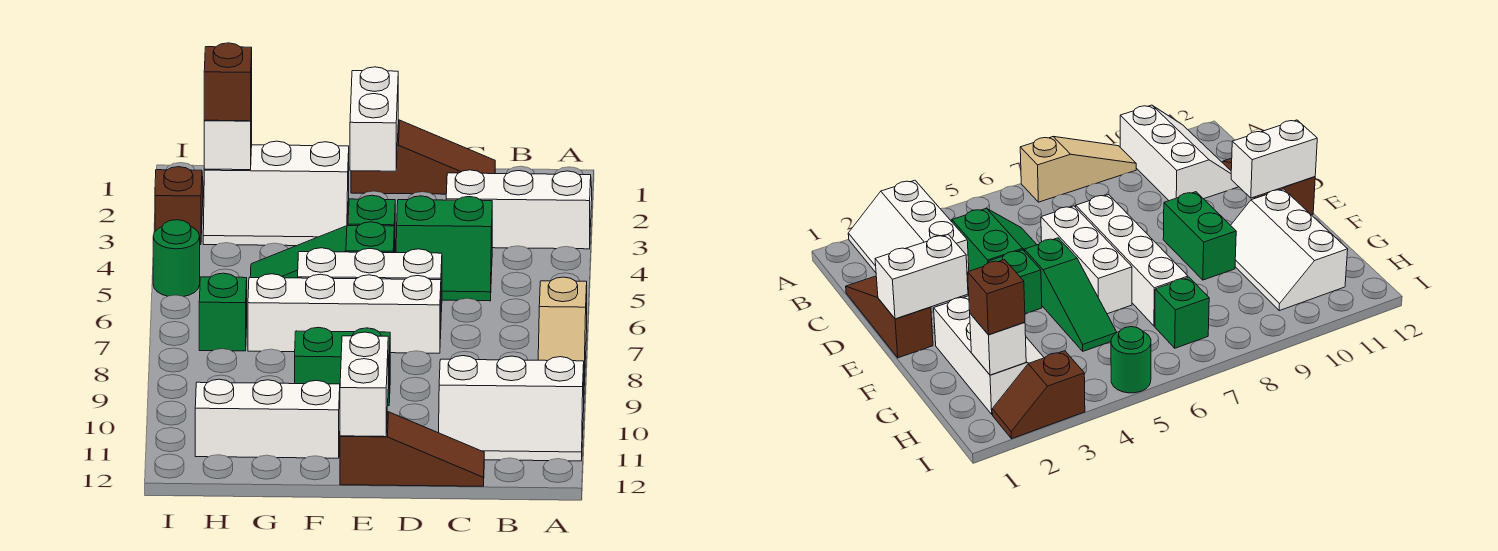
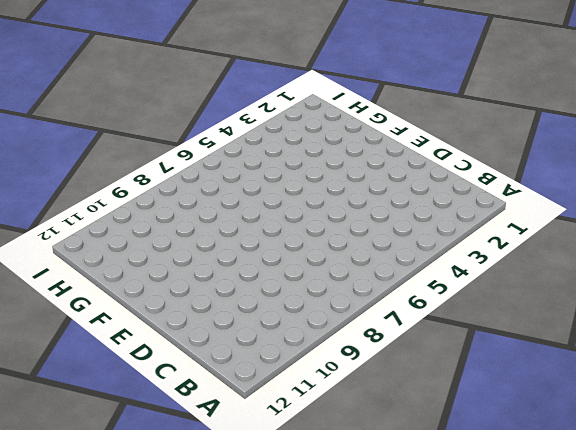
none -> white 2x3 slope [446,170,592,249]
none -> tan 1x3 slope [538,277,587,386]
none -> white 2x3 slope [439,356,584,461]

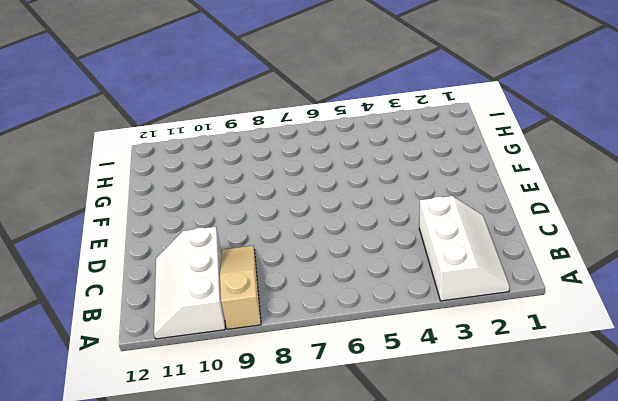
tan 1x3 slope [220,246,261,329] -> tan 1x3 slope turned to [538,277,587,386]
none -> brown 1x3 slope [351,120,495,194]
none -> green 2x2 slope [396,196,492,301]
none -> brown 1x3 slope [340,412,484,486]

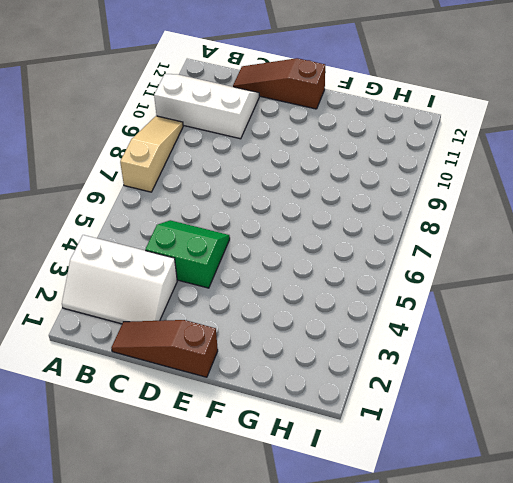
none -> white 1x3 brick [298,248,442,312]
none -> white 1x4 brick [248,274,441,353]
none -> green 1x1 brick [348,195,395,253]

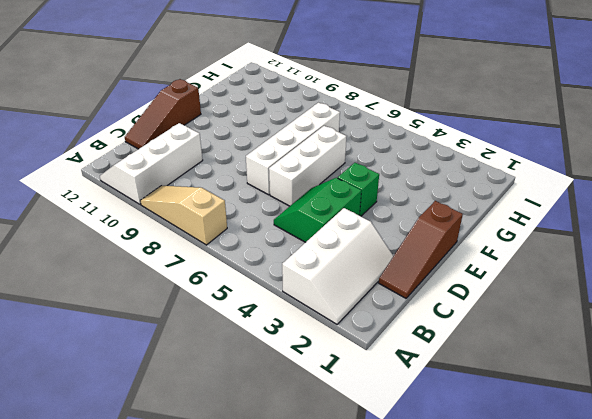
none -> green 1x3 slope [250,222,394,278]
none -> green 1x2 brick [295,327,390,406]
none -> white 2x3 slope [203,141,349,246]

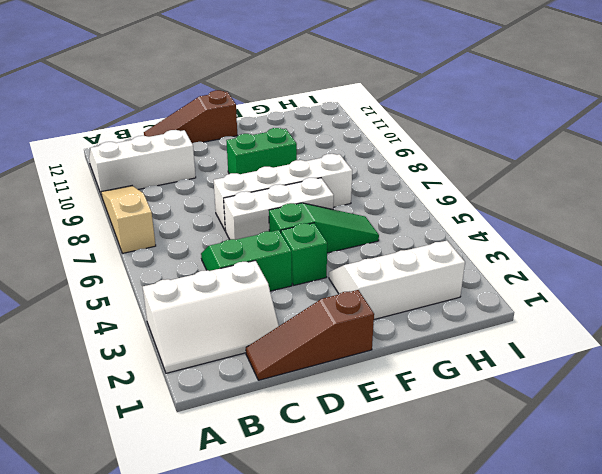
none -> white 2x3 slope [195,379,340,458]
none -> green 1x1 brick [199,273,247,351]
none -> brown 1x2 slope [155,167,203,245]

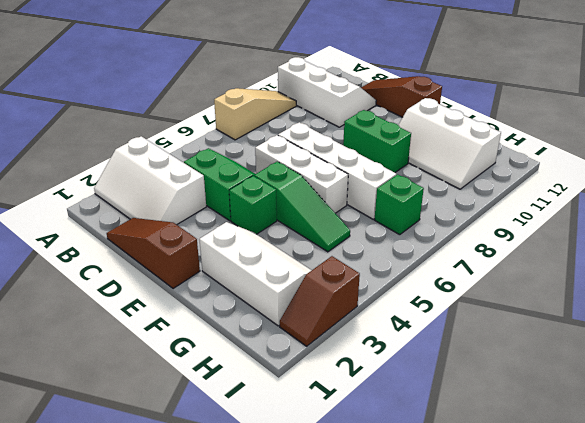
none -> green 1x1 round brick [153,220,200,297]
none -> white 1x2 brick [350,67,398,171]
none -> white 1x2 brick [340,332,388,437]

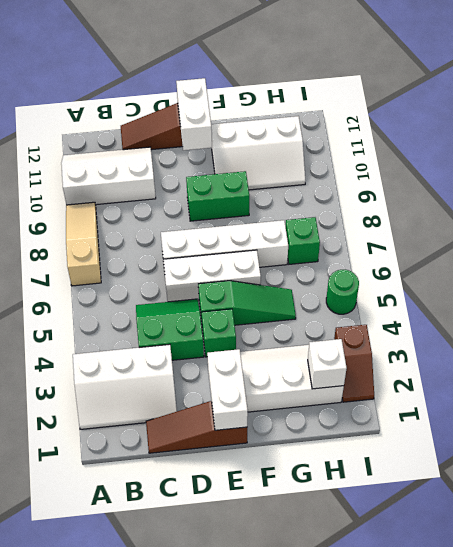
none -> brown 1x1 brick [204,43,252,121]

